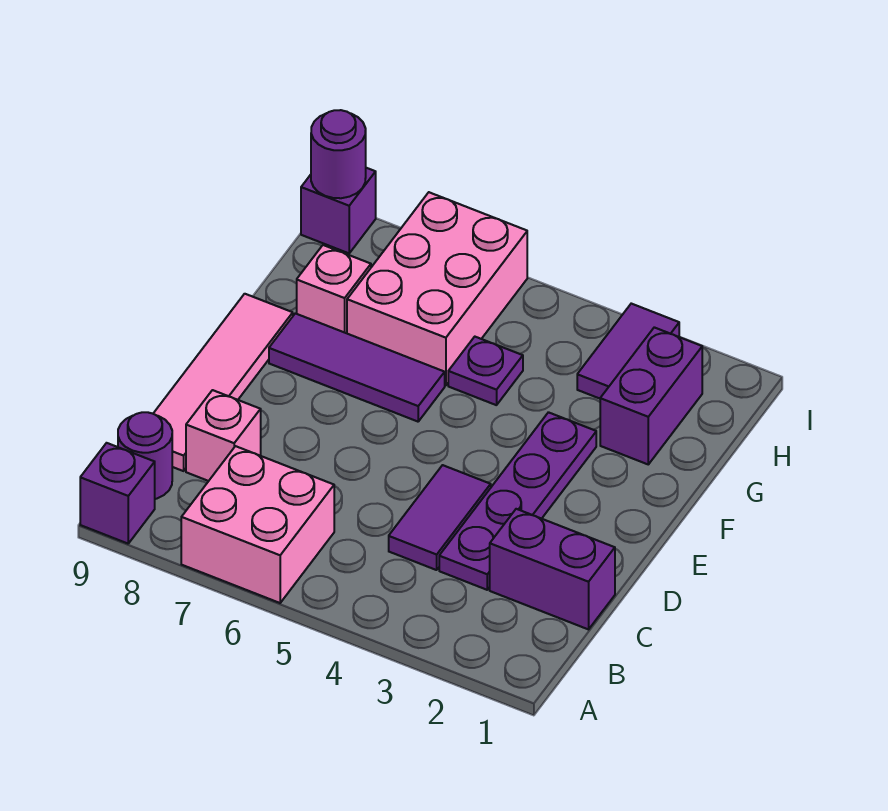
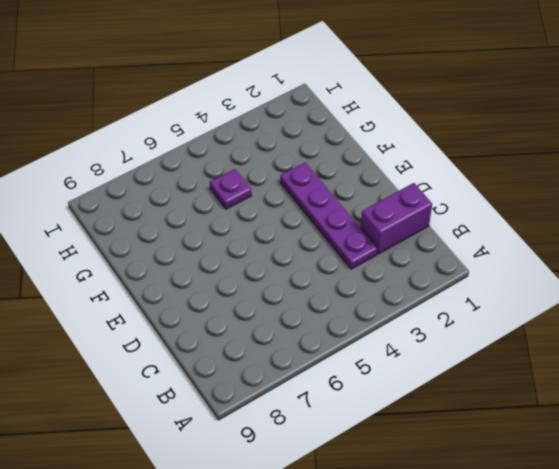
none -> pink 2x2 brick [181,446,334,603]
none -> purple 1x1 brick [80,443,155,544]
none -> purple 1x1 round brick [118,412,172,499]

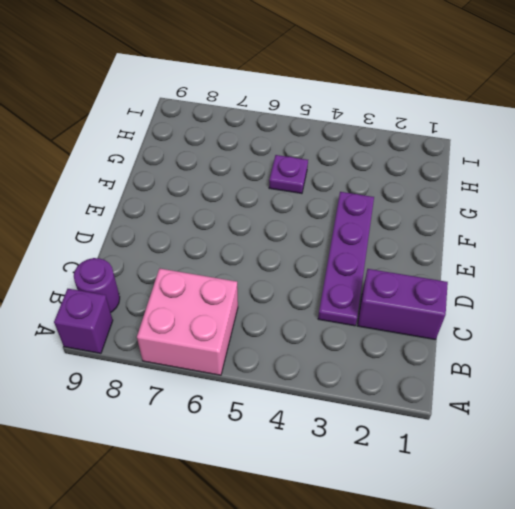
none -> purple 1x2 tile [389,465,491,570]
none -> pink 1x1 brick [186,390,261,481]
none -> pink 1x4 tile [153,294,293,471]

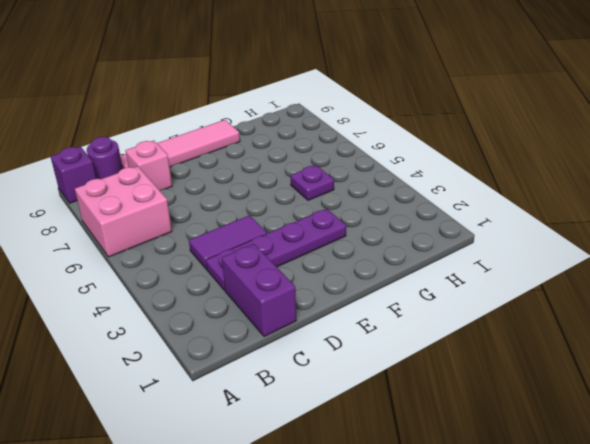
none -> purple 1x3 tile [269,313,445,422]
none -> purple 1x2 brick [600,327,702,464]
none -> pink 2x3 brick [347,192,527,385]

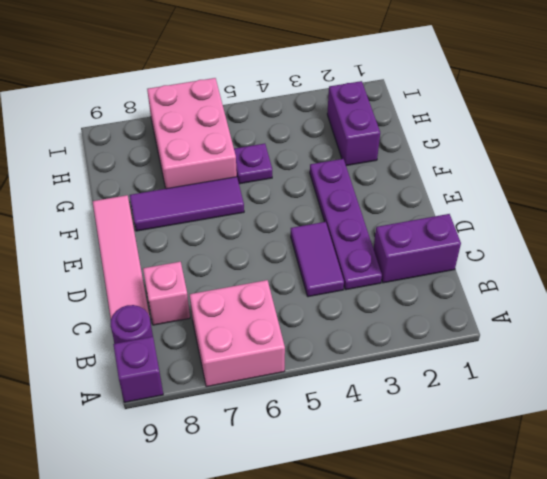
none -> pink 1x1 brick [297,245,371,333]
none -> purple 1x2 tile [577,304,679,399]
none -> purple 1x1 brick [301,168,376,253]

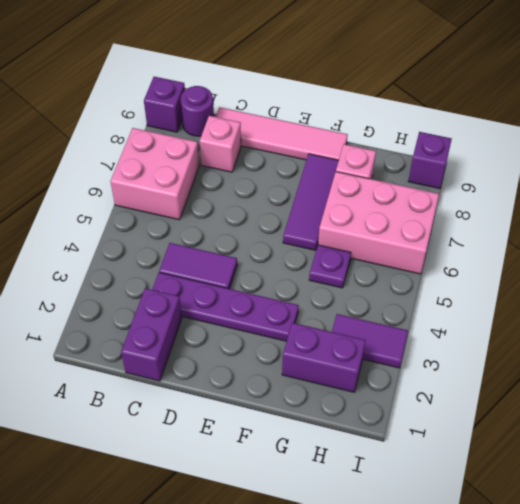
none -> purple 1x1 round brick [311,110,366,198]

